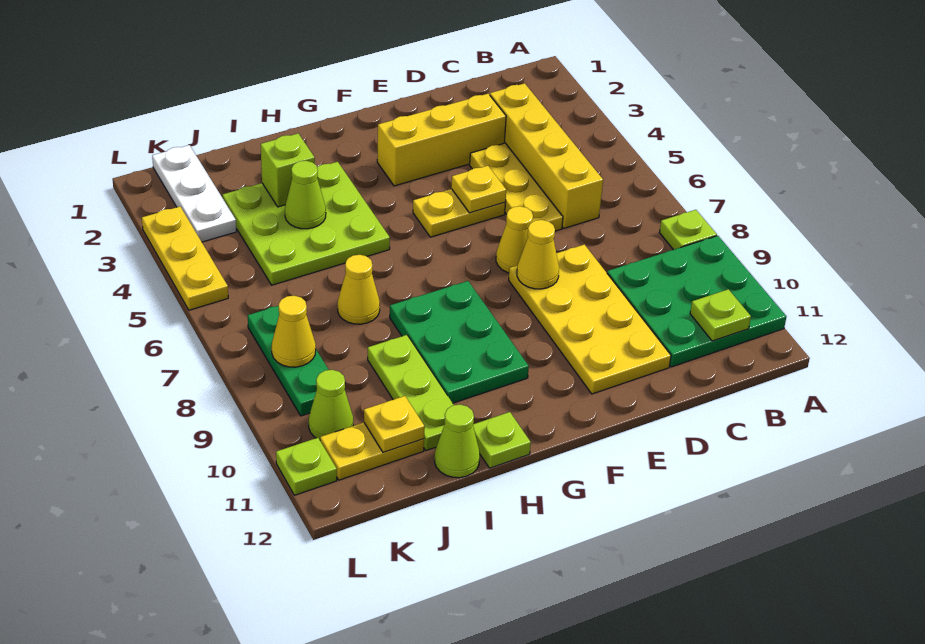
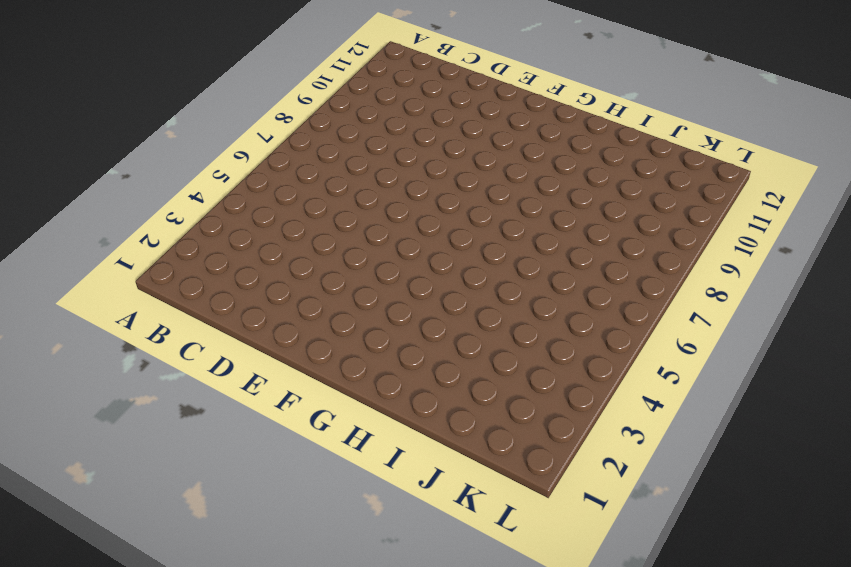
none -> lime 1x1 plate [659,210,717,250]
none -> green 3x3 plate [607,236,787,367]
none -> yellow 1x4 brick [490,83,603,228]

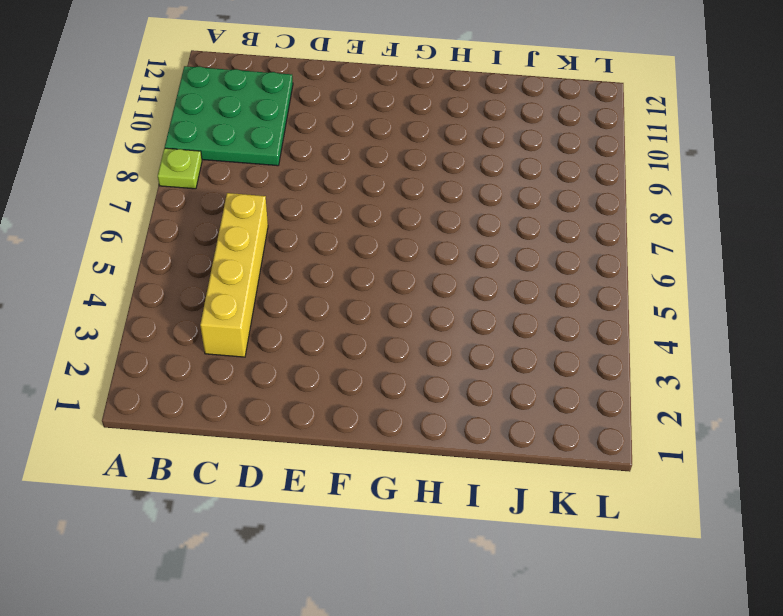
none -> yellow 1x3 brick [377,94,506,186]
none -> yellow 1x3 plate [470,143,563,231]
none -> yellow 2x4 plate [509,244,671,394]

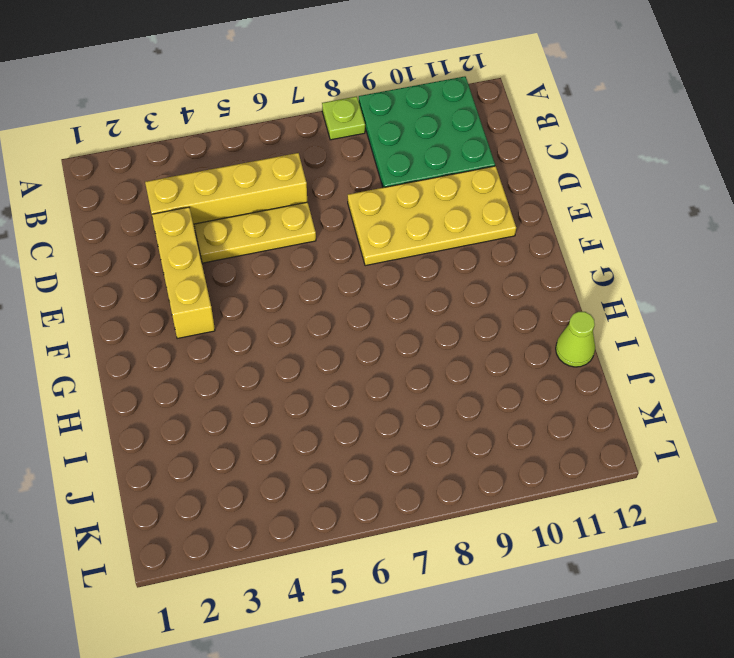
none -> yellow 1x2 plate [413,189,505,237]
none -> yellow 1x1 cone [496,206,533,273]
none -> green 2x3 plate [390,281,529,403]

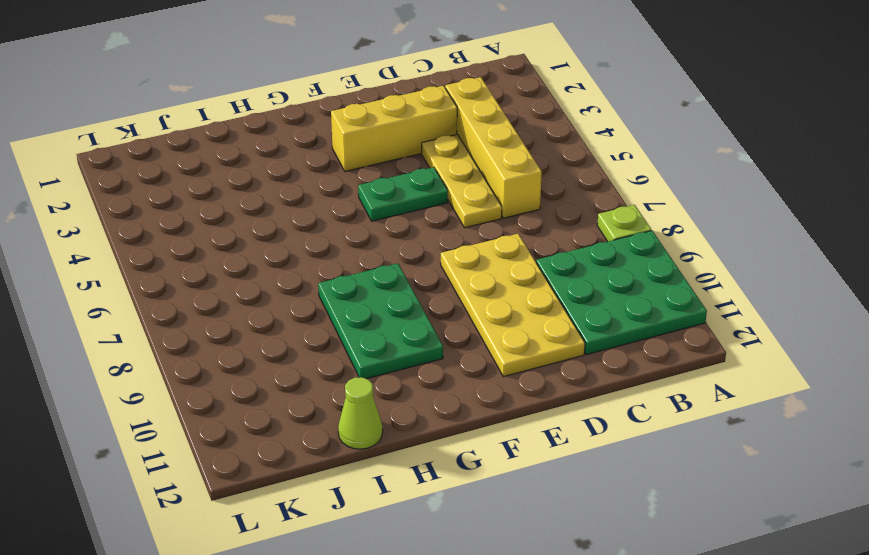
green 1x2 plate [358,167,448,221] -> yellow 1x2 plate [413,189,505,237]
none -> yellow 1x1 cone [496,206,533,273]
none -> lime 3x3 plate [223,162,390,285]
none -> lime 1x1 plate [473,412,531,468]

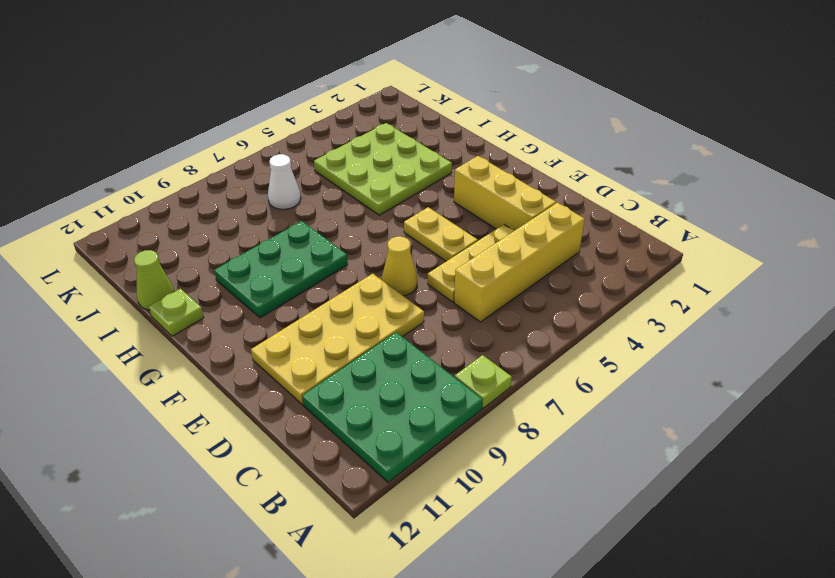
white 1x1 cone [268,154,301,209] -> none
none -> yellow 1x1 cone [338,255,380,324]
none -> lime 1x3 plate [368,335,454,450]
none -> yellow 1x2 plate [320,422,424,480]

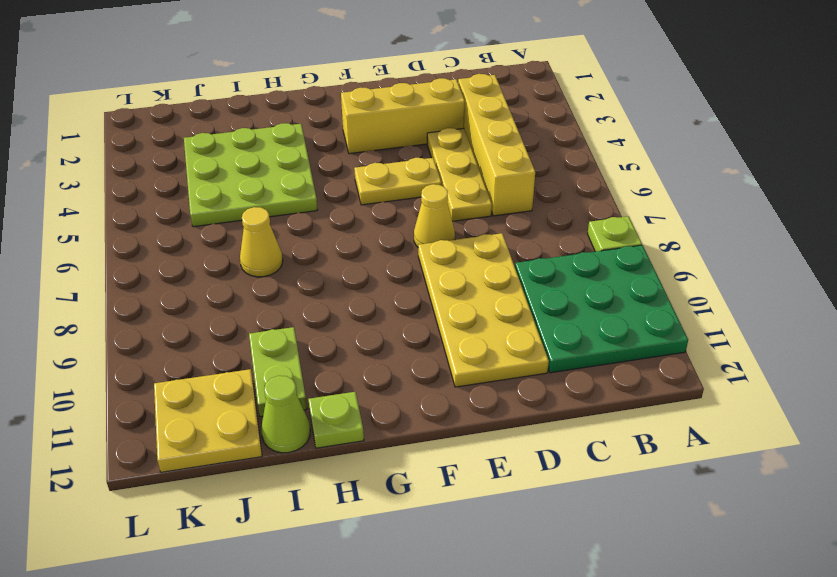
lime 1x2 plate [249,327,307,417] -> lime 1x3 plate [368,335,454,450]
yellow 2x2 plate [154,369,262,472] -> yellow 1x2 plate [320,422,424,480]
none -> green 2x3 plate [390,281,529,403]
none -> white 1x3 plate [152,145,236,242]
none -> green 1x3 plate [248,306,329,416]

